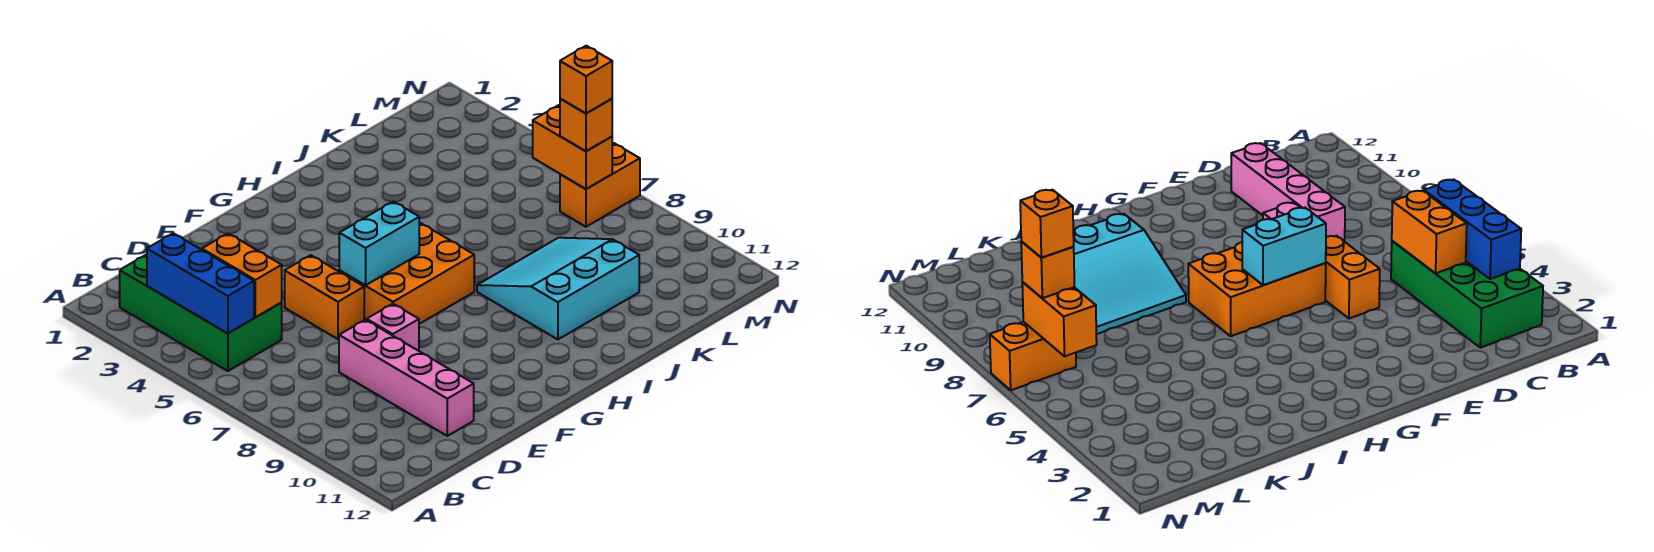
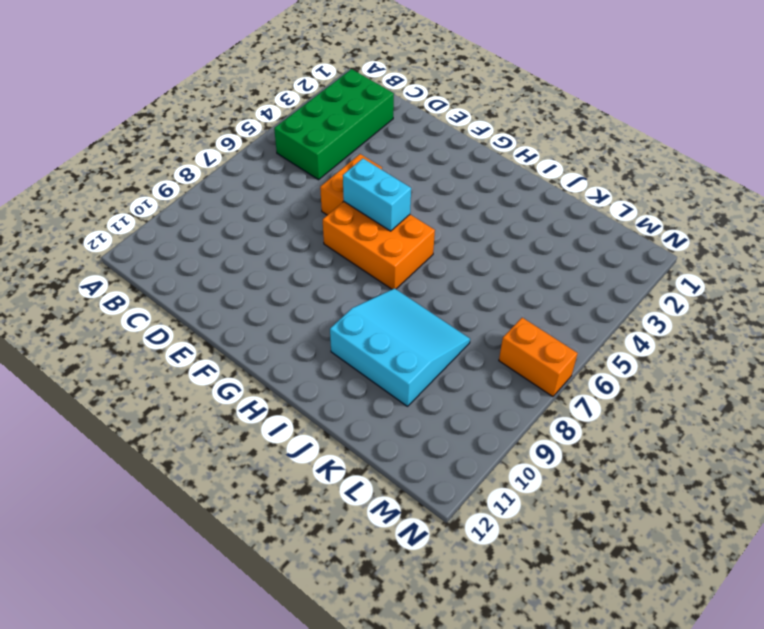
none -> pink 1x4 brick [339,320,474,436]
none -> pink 1x1 brick [367,304,419,351]
none -> blue 1x3 brick [147,233,254,333]

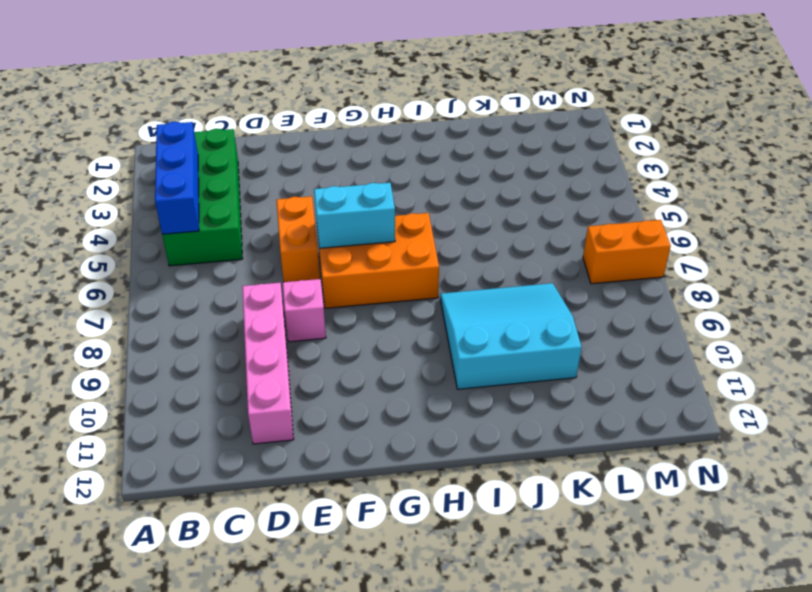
none -> orange 1x2 brick [202,233,282,317]
none -> orange 1x2 brick [533,105,612,189]
none -> orange 1x1 brick [560,99,612,151]

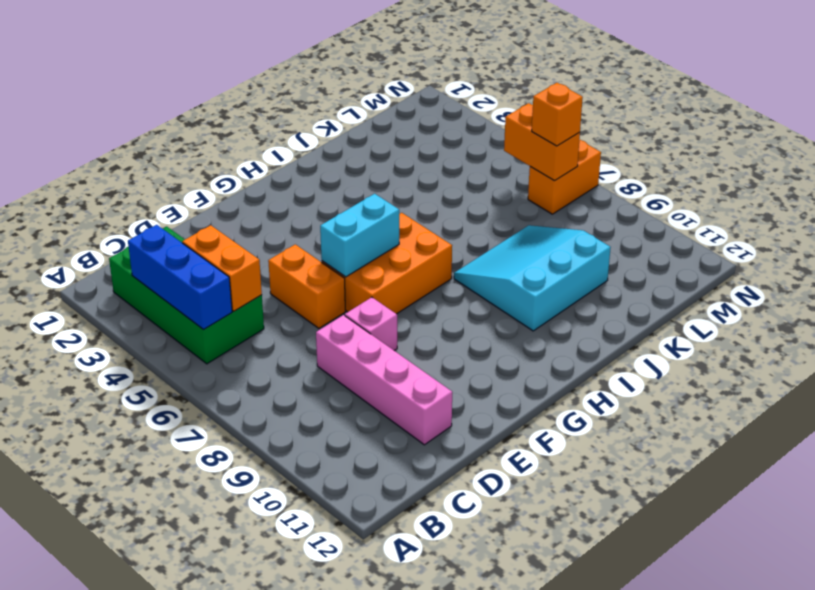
none -> orange 1x1 brick [560,46,612,113]

